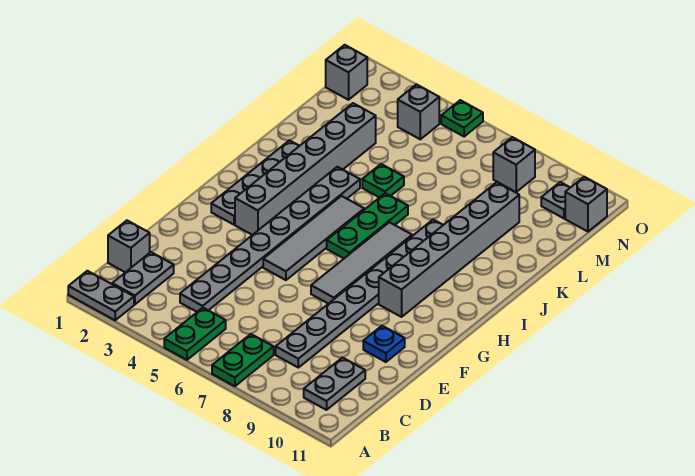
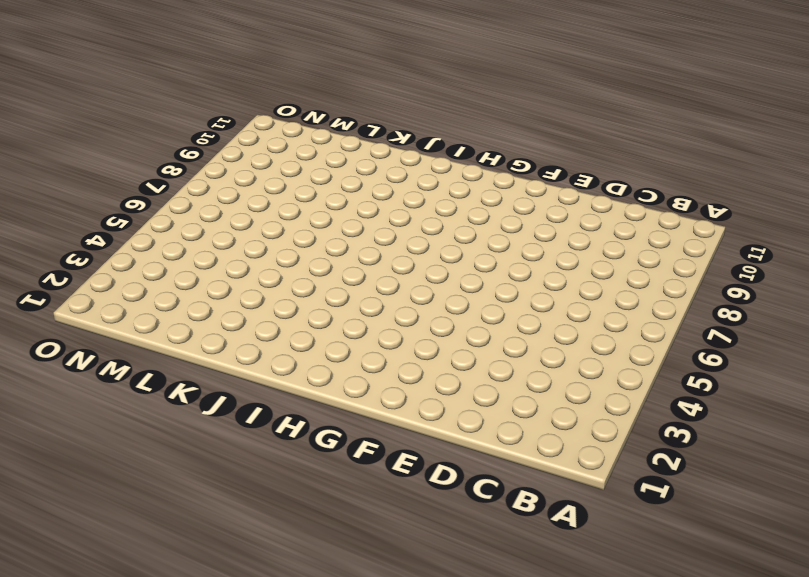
none -> grey 1x2 plate [68,271,134,320]
none -> green 1x2 plate [164,308,226,360]
none -> green 1x2 plate [212,334,274,386]

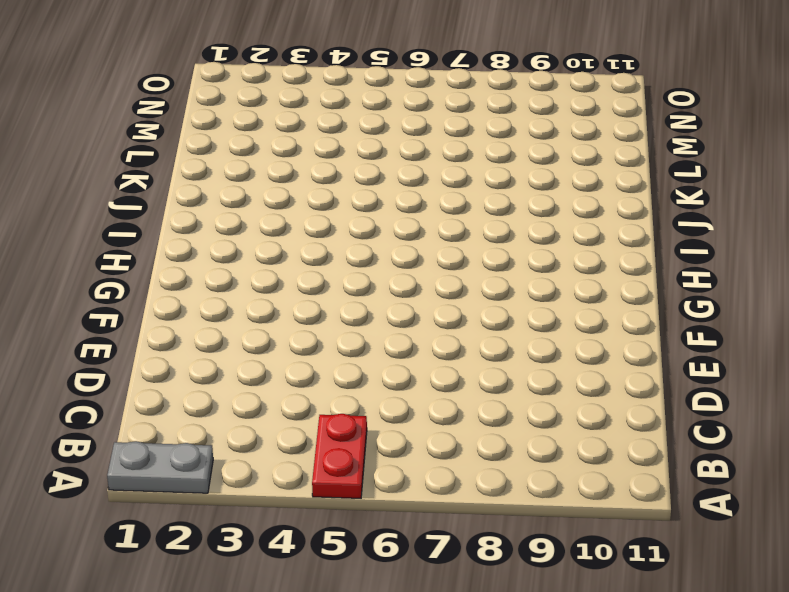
red 1x2 plate [312,414,367,498] -> green 1x2 plate [164,308,226,360]
none -> green 1x2 plate [212,334,274,386]
none -> grey 1x2 plate [112,252,174,304]
none -> grey 1x2 plate [304,358,365,410]

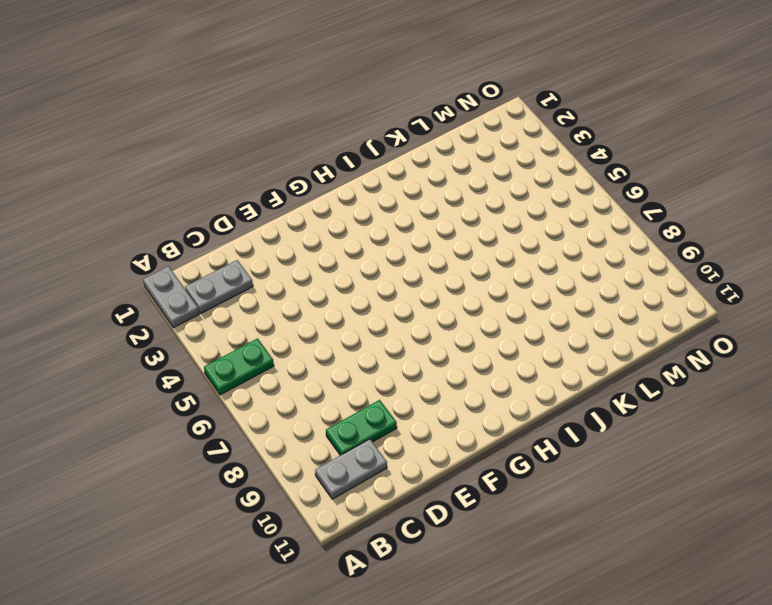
green 1x2 plate [326,400,397,455] -> green 1x2 plate moved to [212,334,274,386]
none -> grey 1x1 brick [108,221,150,272]
none -> grey 1x8 plate [180,167,360,312]
none -> grey 1x8 plate [276,220,443,368]

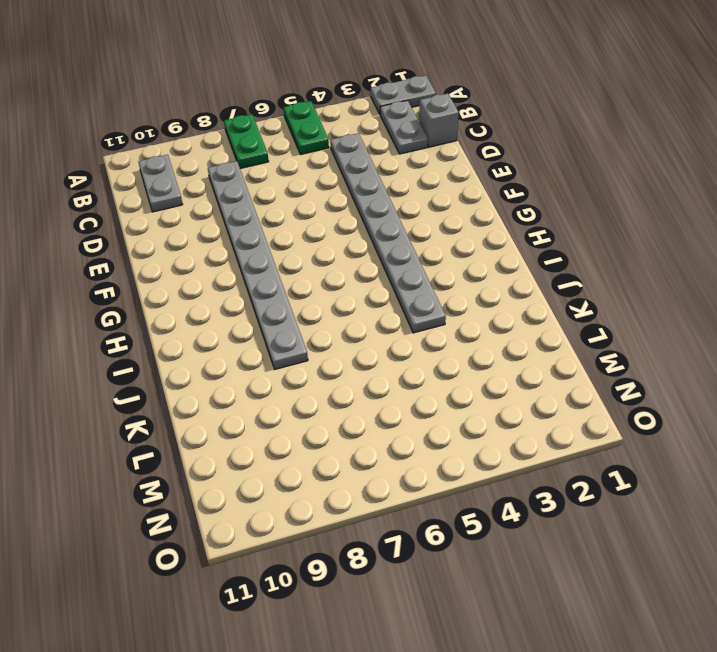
none -> blue 1x1 plate [363,326,405,362]
none -> grey 1x4 tile [263,196,364,280]
none -> grey 1x4 tile [311,222,412,304]

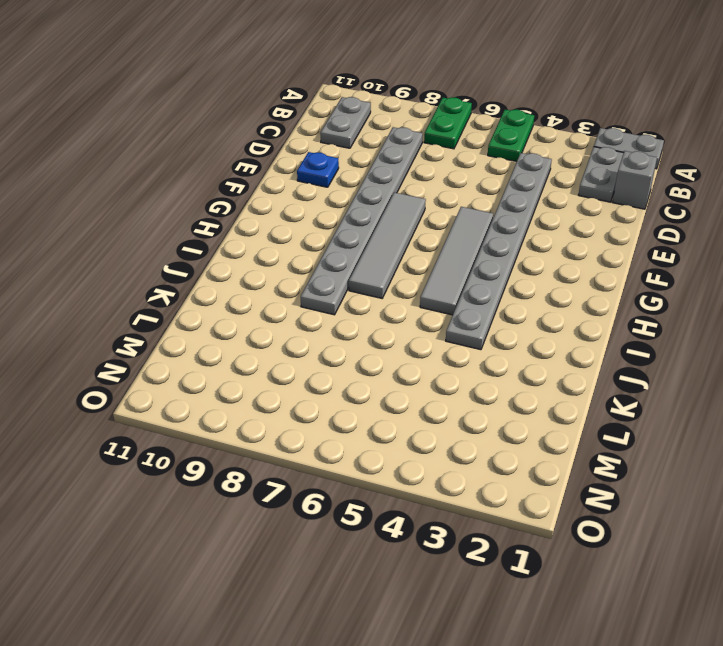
none -> grey 1x4 plate [211,140,299,225]
none -> grey 1x6 brick [235,103,376,235]
none -> grey 1x6 brick [379,182,519,317]

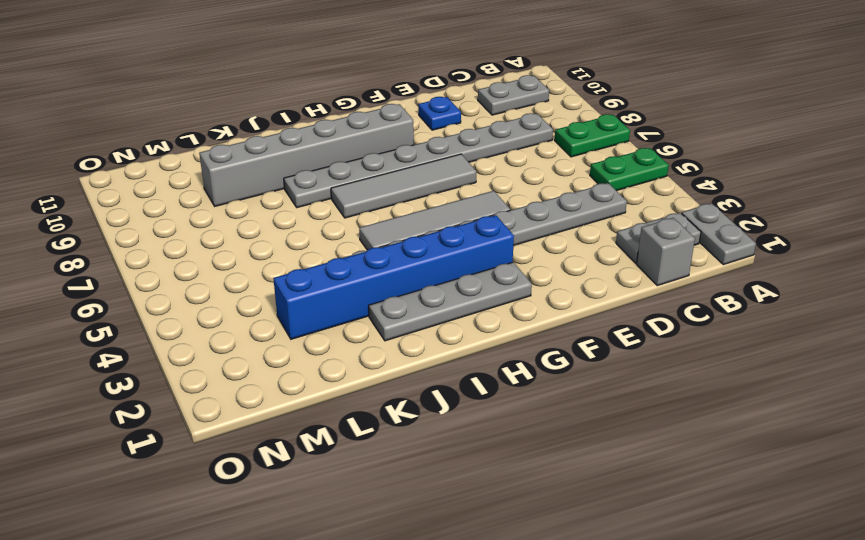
blue 1x6 brick [273,215,514,339] -> grey 1x6 brick [235,103,376,235]
none -> green 1x3 plate [327,193,408,258]
none -> green 1x1 plate [362,164,404,198]
none -> grey 1x1 brick [326,45,367,100]

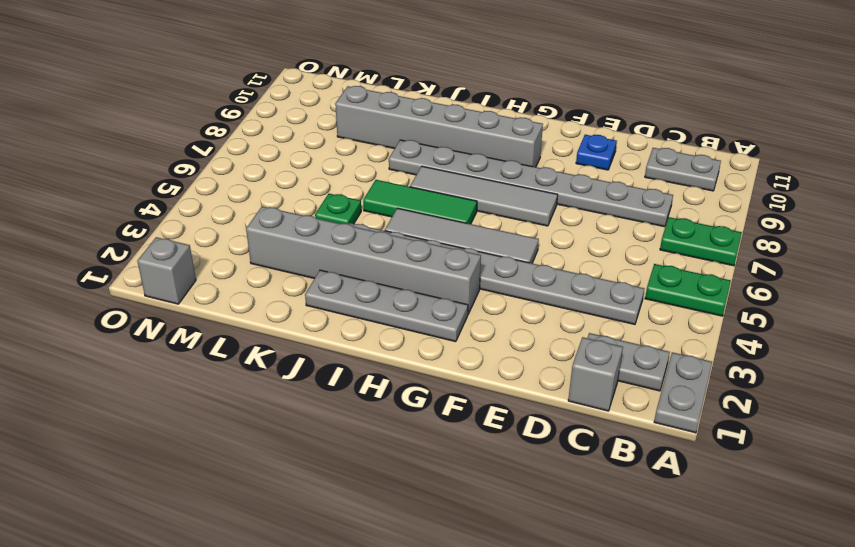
green 1x3 tile [363,180,477,224] -> green 1x3 plate [327,193,408,258]
none -> grey 1x1 brick [398,84,439,139]
none -> grey 1x1 brick [493,137,535,192]
none -> grey 1x1 plate [541,182,570,218]

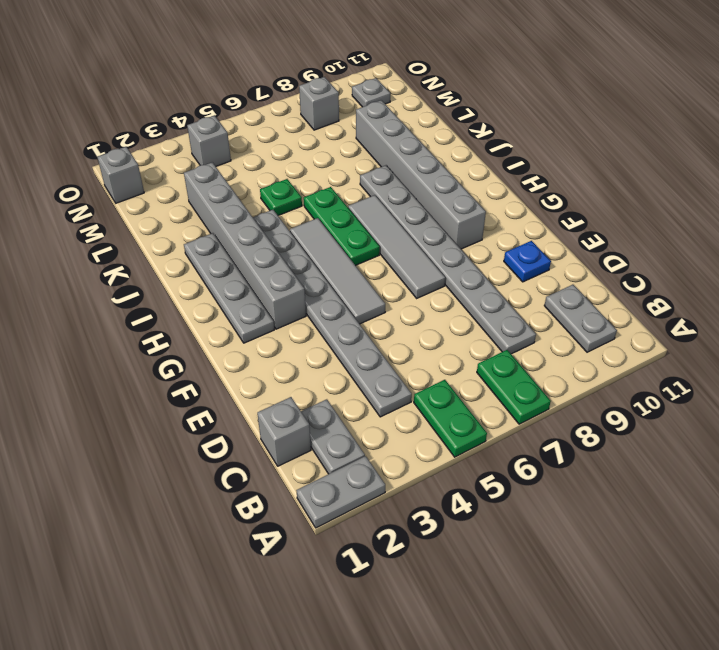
none -> grey 1x1 brick [565,177,607,232]
none -> green 1x1 plate [441,100,483,136]

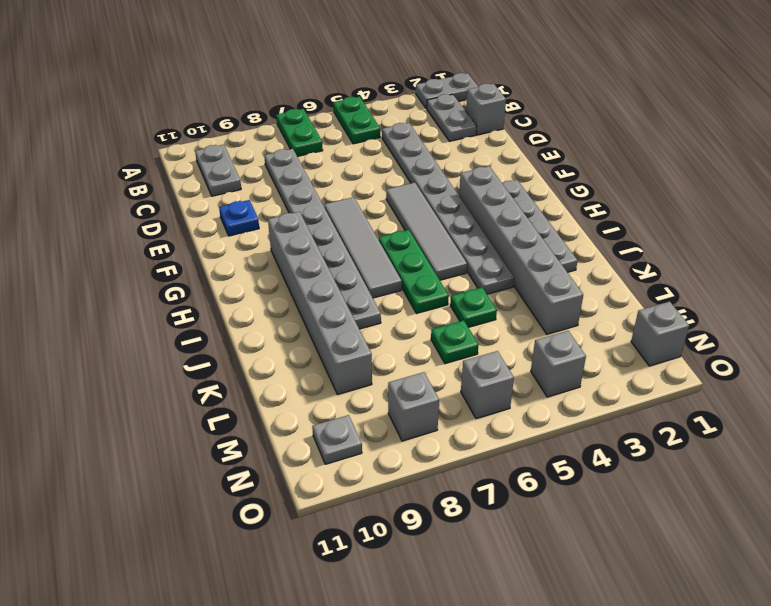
green 1x1 plate [431,320,479,364] -> green 1x1 plate moved to [441,100,483,136]
grey 1x1 brick [461,351,514,419] -> grey 1x1 brick moved to [565,177,607,232]

